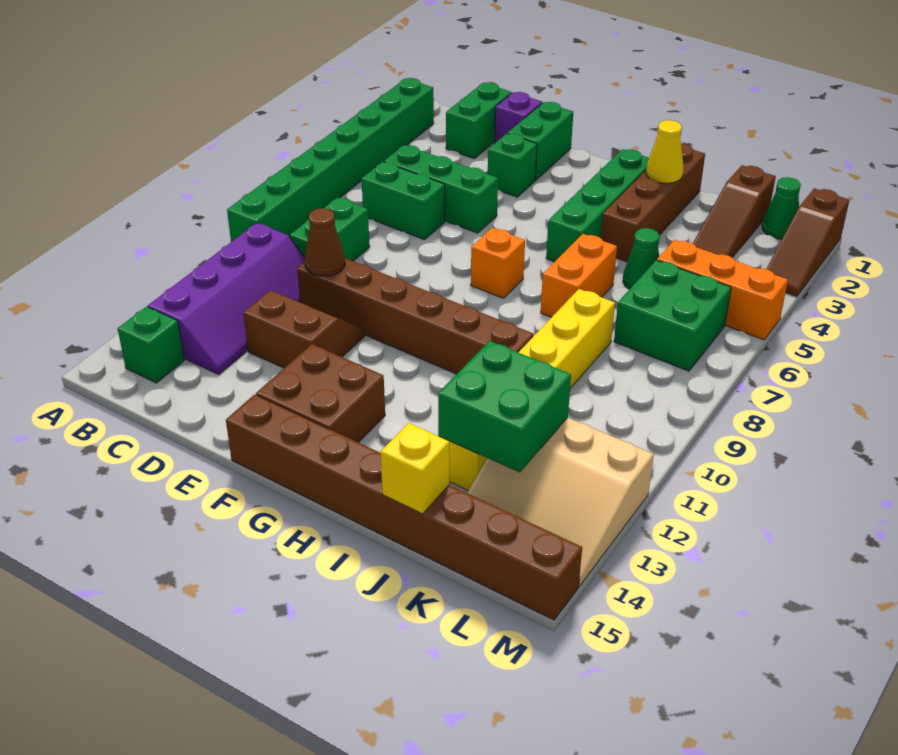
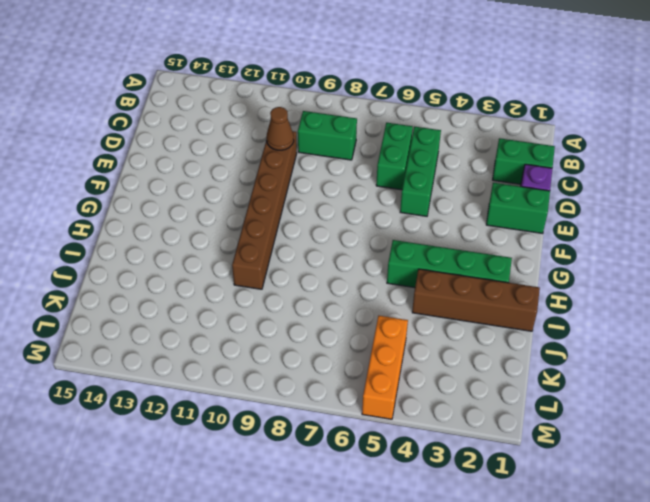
none -> green 1x8 brick [227,78,434,242]
none -> purple 2x4 slope [148,223,305,374]
none -> green 1x1 brick [118,307,184,383]
none -> brown 2x2 slope [243,291,365,368]

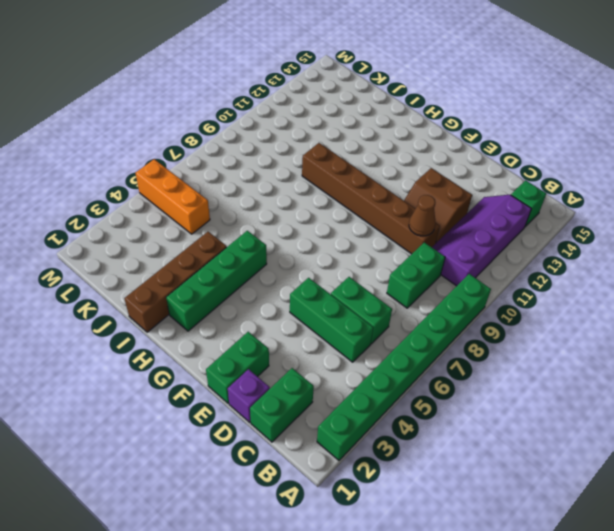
none -> green 1x1 brick [488,133,537,197]
none -> brown 2x2 brick [256,344,385,442]
none -> brown 1x8 brick [226,394,582,620]
none -> orange 1x1 brick [471,228,525,298]

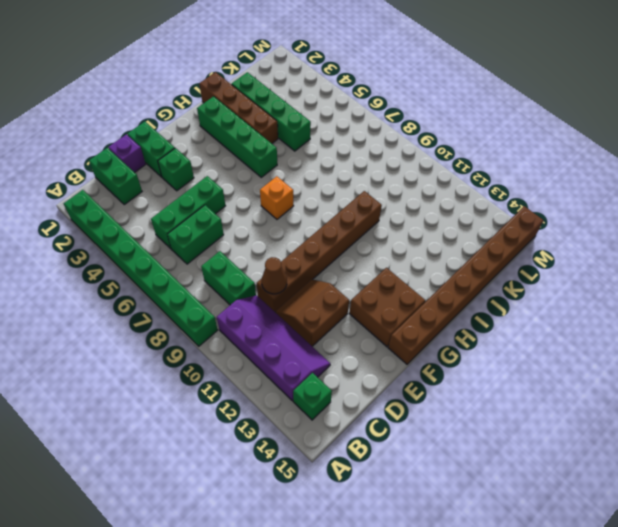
green 1x4 brick [232,72,311,151] -> green 1x1 cone [623,228,660,289]
none -> orange 1x2 brick [541,234,617,317]
none -> yellow 1x6 brick [441,289,615,490]
none -> brown 1x3 slope [693,165,776,258]
none -> orange 1x3 brick [657,240,788,340]

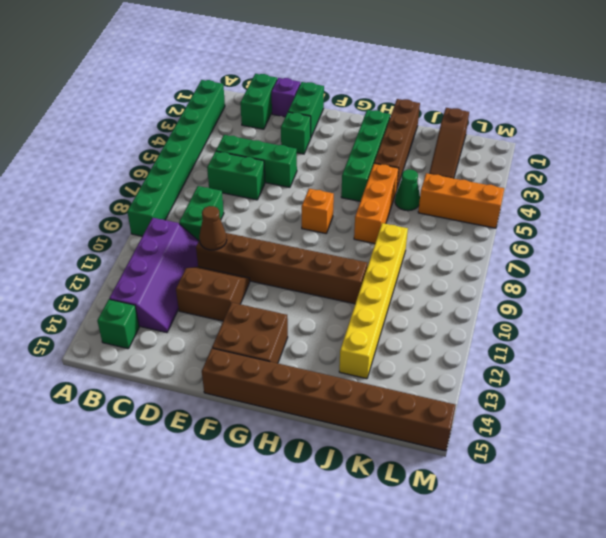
orange 1x3 brick [354,163,399,244] -> orange 1x2 brick [541,234,617,317]
none -> green 2x2 brick [614,260,731,371]
none -> tan 3x3 slope [467,418,654,586]
none -> green 1x1 cone [762,177,801,239]
none -> brown 1x3 slope [767,188,849,296]

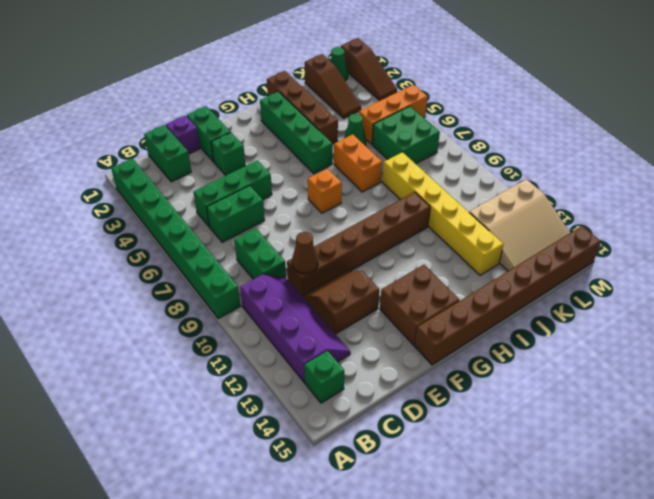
none -> yellow 1x1 cone [646,120,684,183]
none -> green 2x2 brick [438,341,571,472]
none -> yellow 1x1 brick [381,423,449,514]

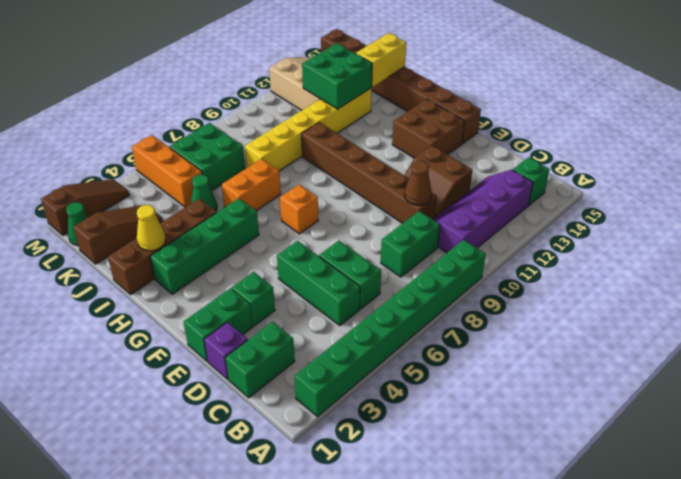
yellow 1x2 brick [356,33,406,87] -> yellow 1x1 brick [381,423,449,514]

